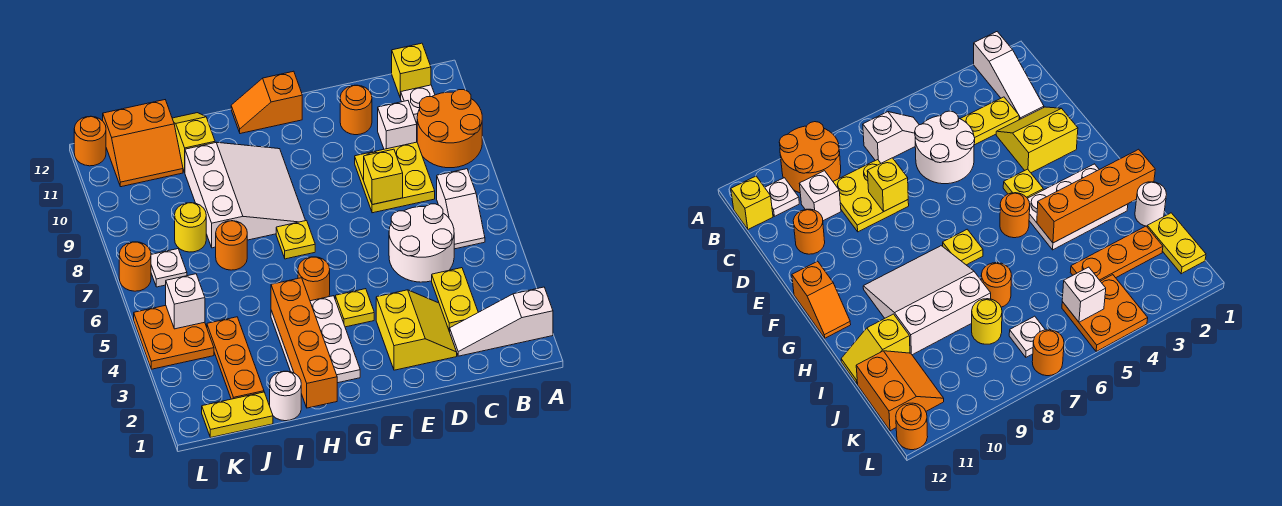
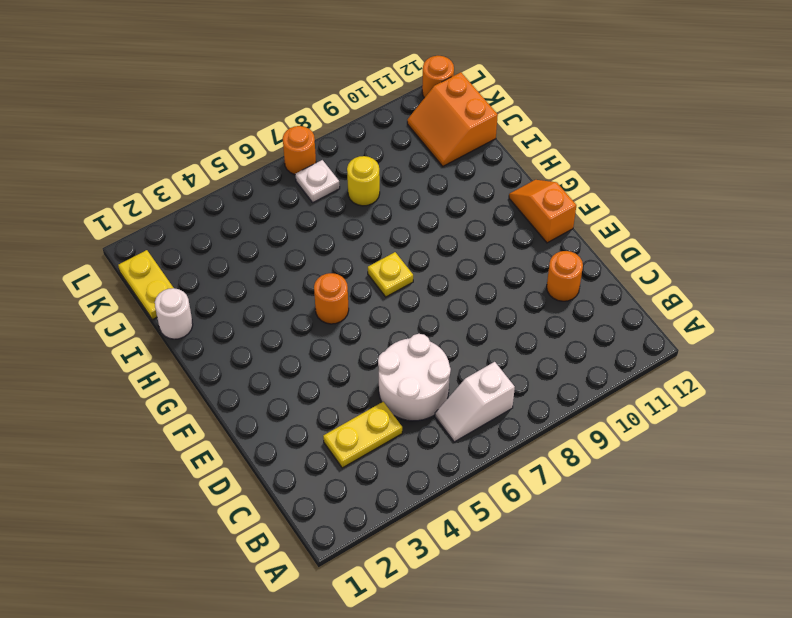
none -> white 1x3 slope [450,287,553,356]
none -> orange 2x2 round brick [417,90,482,168]
none -> white 1x1 plate [401,85,435,122]
none -> yellow 1x1 brick [392,43,431,98]

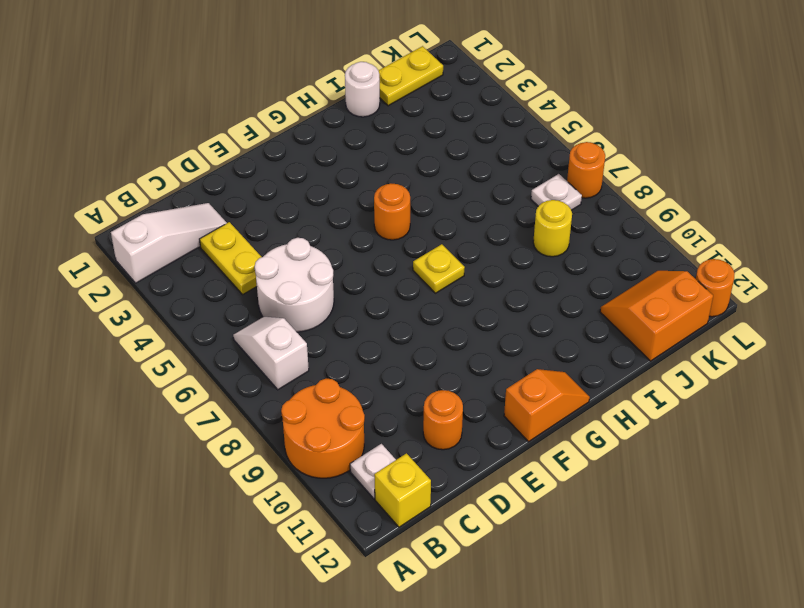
none -> yellow 2x2 plate [355,142,435,213]
none -> white 1x1 brick [378,101,417,149]
none -> yellow 2x2 slope [376,290,457,370]
none -> yellow 1x1 plate [335,289,374,327]

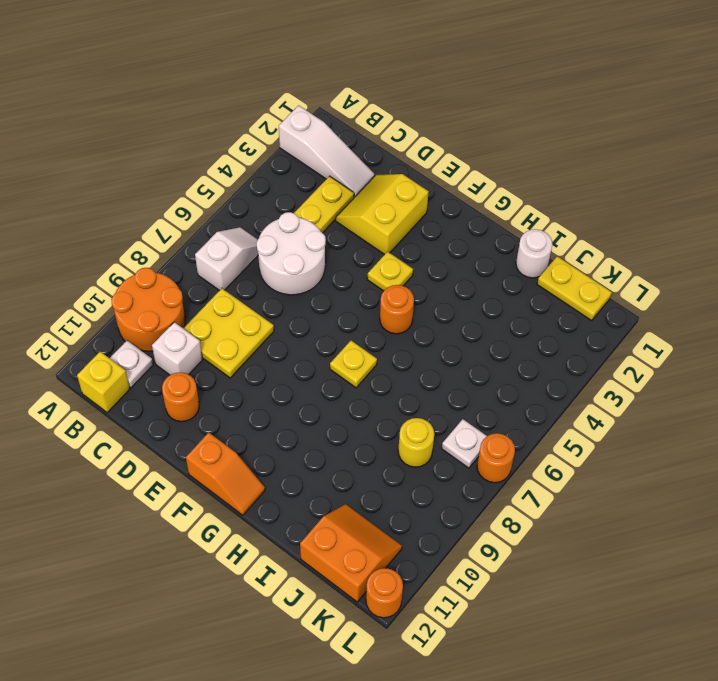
none -> white 2x3 plate [271,296,360,383]
none -> white 3x3 slope [185,142,306,248]
none -> orange 1x1 round brick [216,221,247,270]
none -> yellow 1x2 slope [172,113,215,172]

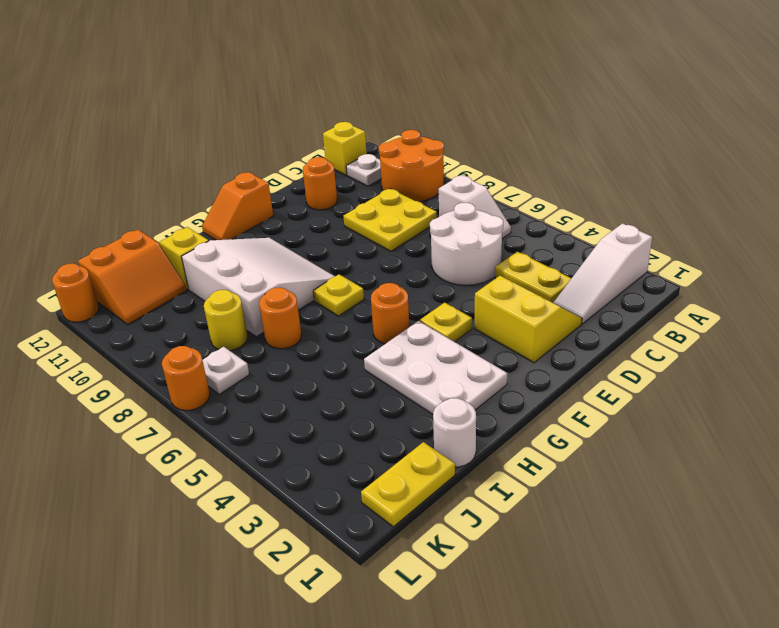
none -> white 1x1 brick [378,101,417,149]
none -> orange 1x3 plate [207,317,264,399]
none -> orange 2x2 plate [134,305,214,369]
none -> yellow 1x1 brick [364,149,403,205]

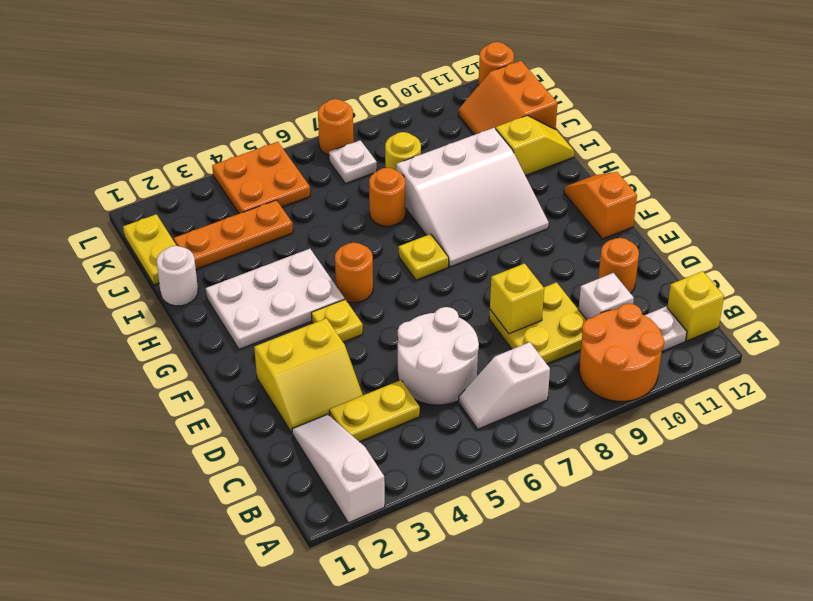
none -> orange 1x4 brick [271,278,337,408]
none -> white 1x1 brick [166,274,205,329]

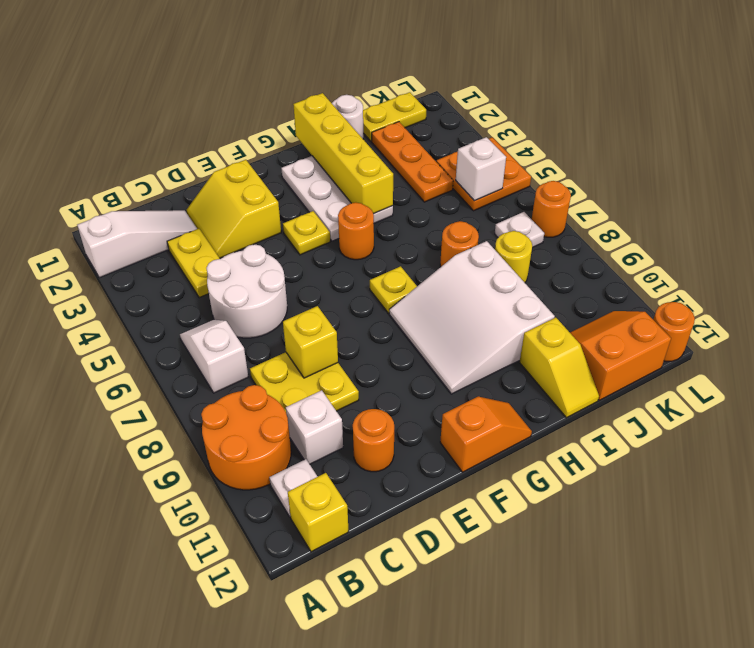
yellow 1x4 brick [293,93,393,214] -> orange 1x4 brick [271,278,337,408]

